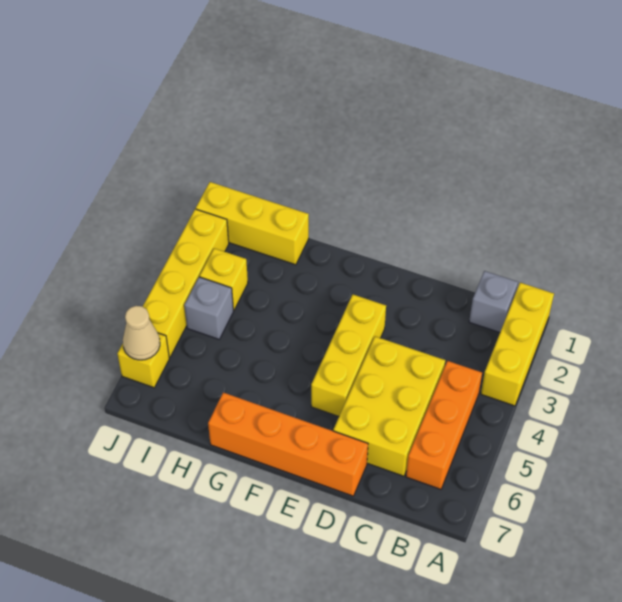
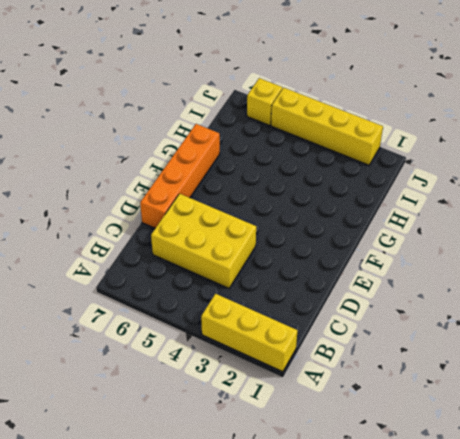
none -> grey 1x1 brick [469,271,518,332]
none -> orange 1x3 brick [406,361,482,489]
none -> yellow 1x3 brick [311,295,386,416]

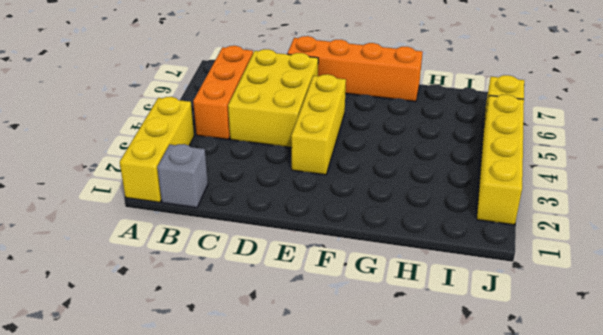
none -> yellow 1x3 brick [196,182,309,265]
none -> yellow 1x1 brick [200,248,248,310]
none -> grey 1x1 brick [184,277,233,339]

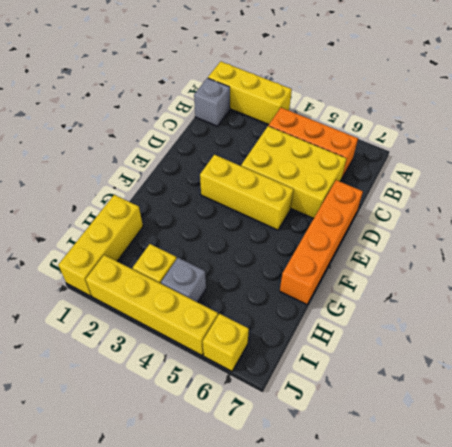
none -> tan 1x1 cone [123,306,160,360]

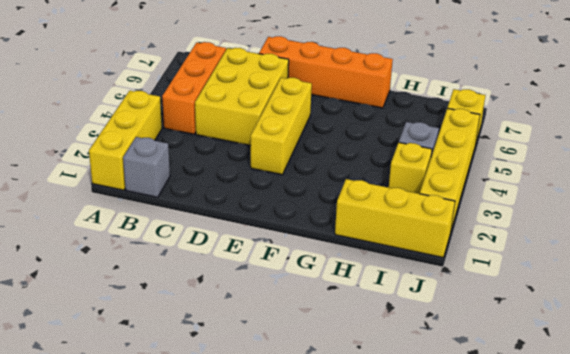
none -> tan 1x1 cone [123,306,160,360]

